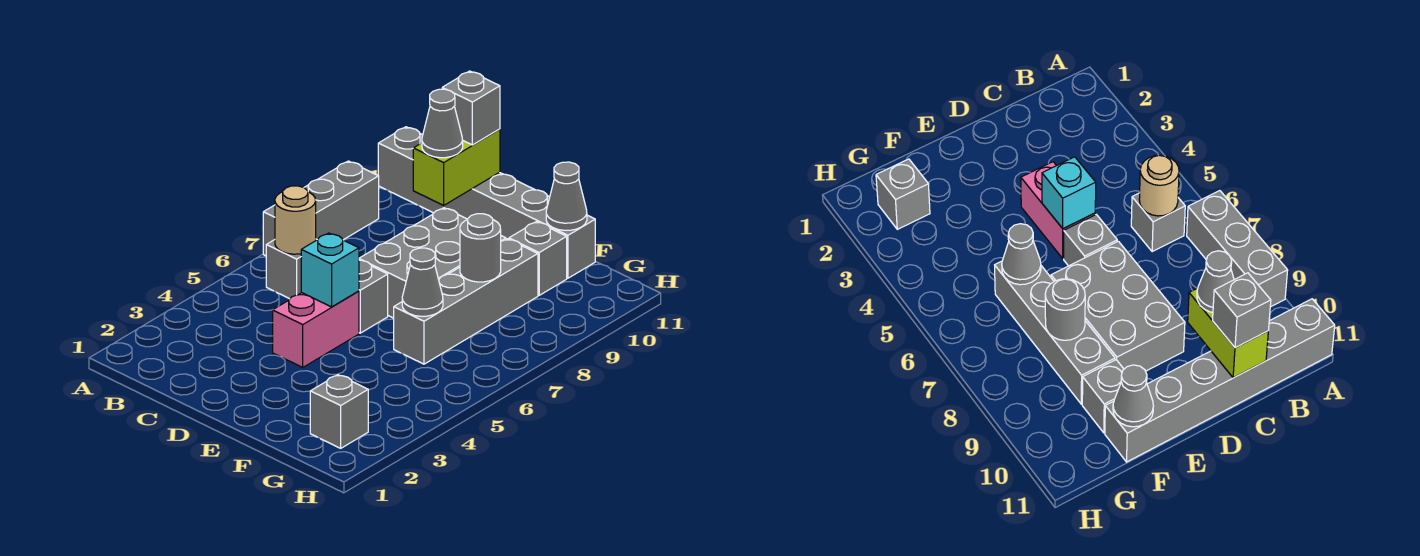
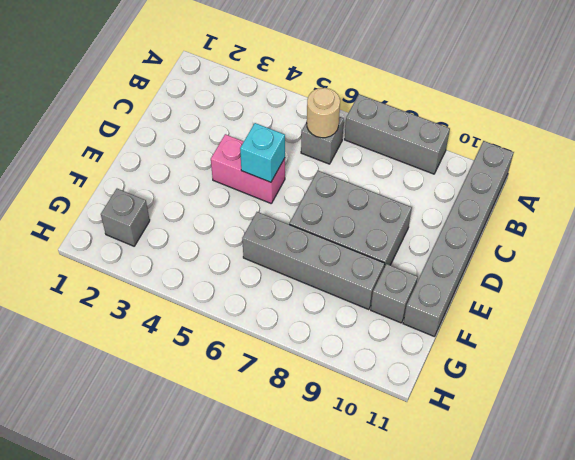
none -> grey 1x1 brick [359,260,388,333]
none -> lime 1x2 brick [413,129,500,205]
none -> grey 1x1 cone [402,248,443,316]

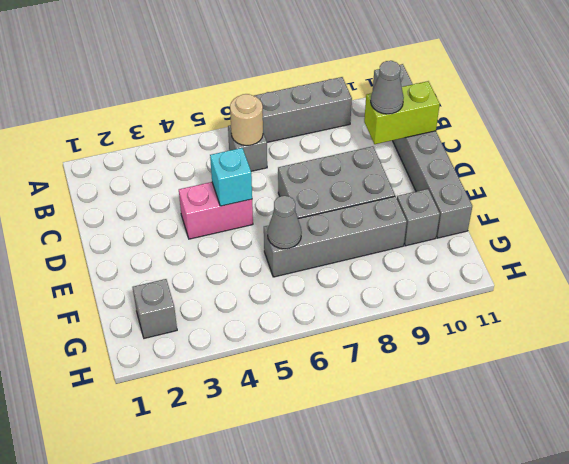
none -> grey 1x1 brick [359,260,388,333]
none -> grey 1x1 round brick [460,214,501,282]
none -> grey 1x1 cone [546,162,587,230]

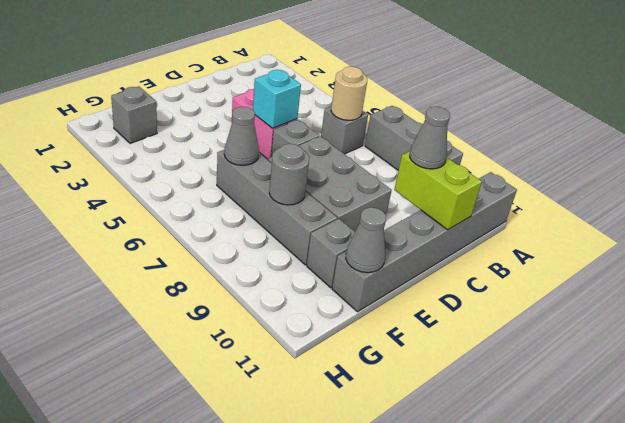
none -> grey 1x1 brick [442,71,500,145]

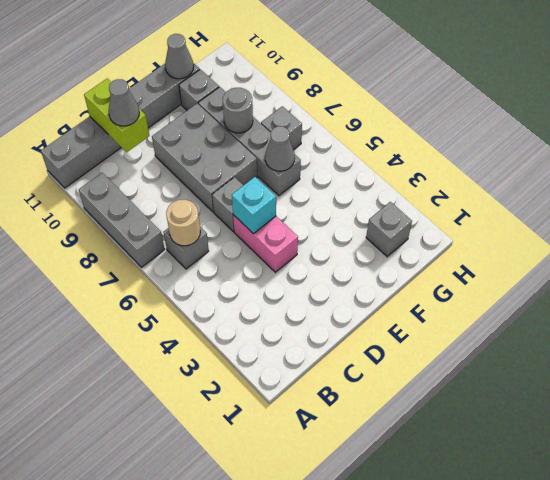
grey 1x1 brick [261,106,302,150] -> grey 1x1 brick moved to [442,71,500,145]

